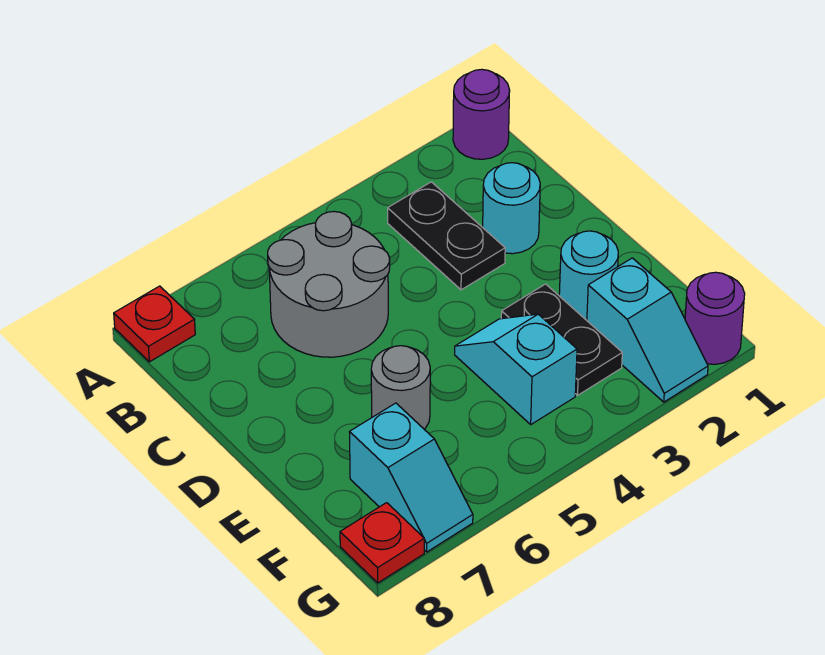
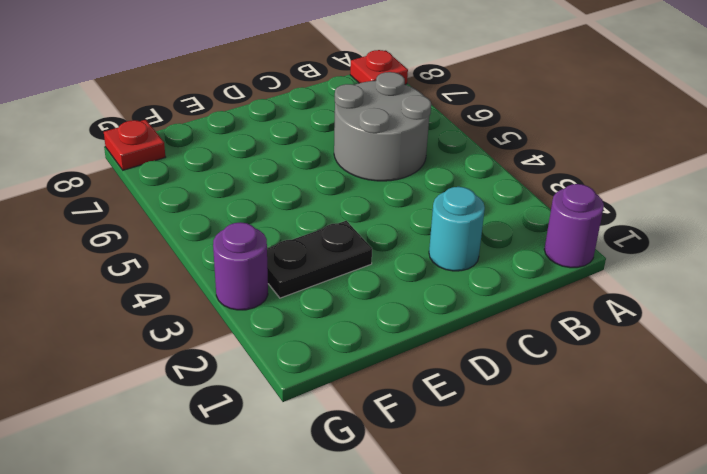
purple 1x1 round brick [213,222,268,310] -> purple 1x1 round brick moved to [685,272,745,364]
none -> black 1x2 plate [388,182,505,290]
none -> cyan 1x1 round brick [559,231,618,320]
none -> cyan 1x2 slope [455,314,577,424]

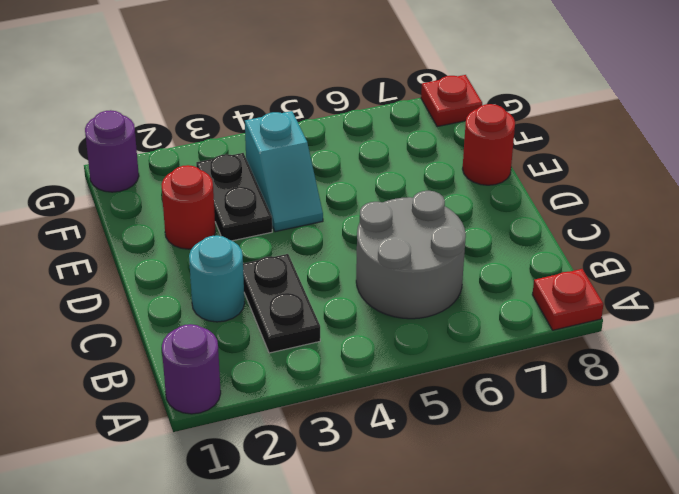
red 1x1 round brick [161,165,215,249] -> cyan 1x1 round brick [559,231,618,320]
red 1x1 round brick [463,104,515,185] -> none
none -> grey 1x1 round brick [371,346,430,429]
none -> cyan 1x2 slope [587,258,708,402]
none -> cyan 1x2 slope [350,403,473,552]

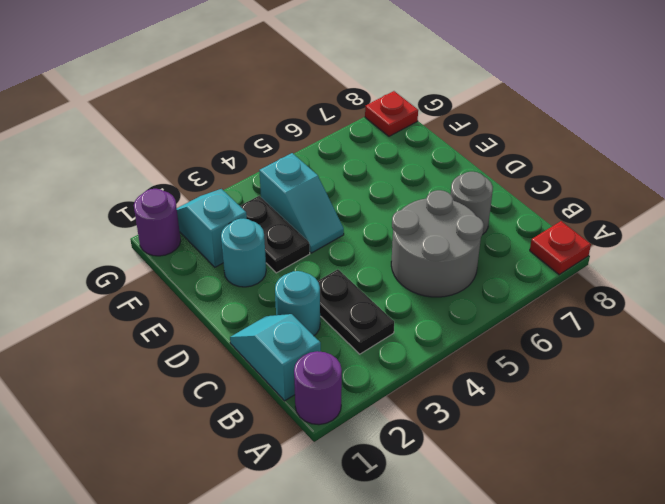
cyan 1x2 slope [230,314,321,401] -> cyan 1x2 slope moved to [350,403,473,552]
grey 1x1 round brick [451,172,493,234] -> grey 1x1 round brick moved to [371,346,430,429]

